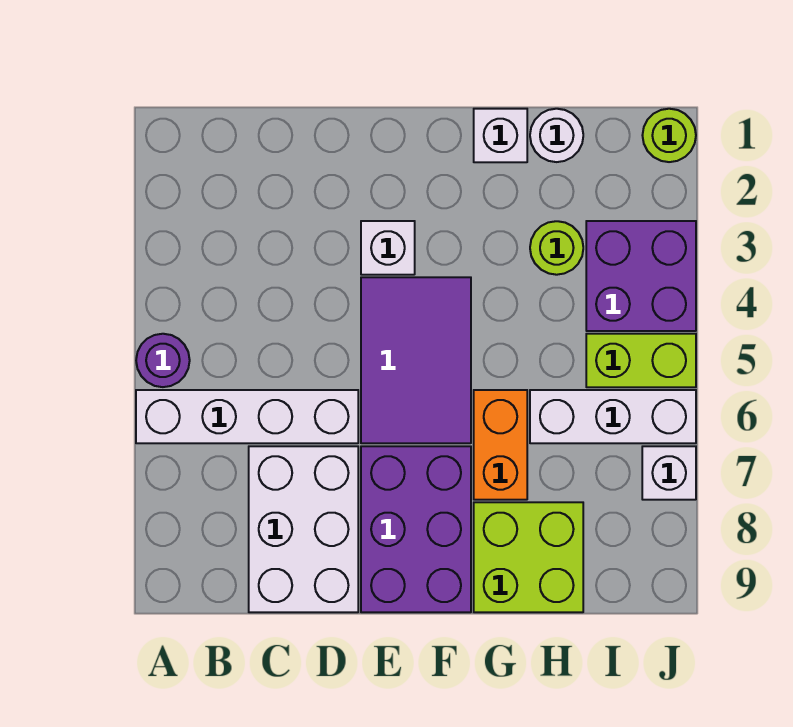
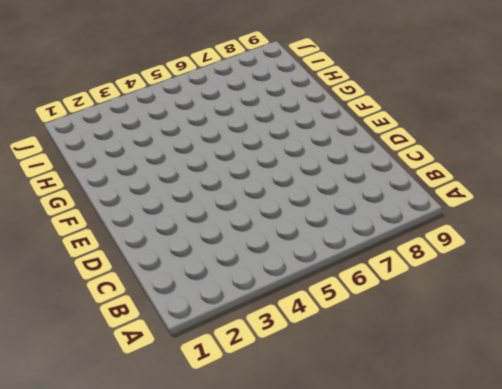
none -> purple 1x1 round brick [136,334,190,387]
none -> white 1x4 brick [136,390,358,443]
none -> white 2x3 brick [249,446,358,612]

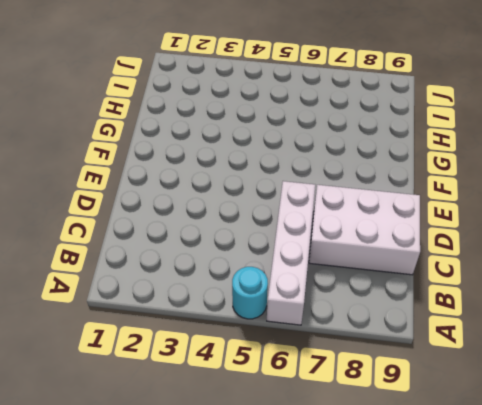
cyan 1x1 round brick [232,267,268,319] -> purple 1x1 round brick [136,334,190,387]
none -> white 1x1 brick [361,221,415,275]
none -> purple 2x3 tile [361,277,471,443]
none -> purple 2x3 brick [361,446,471,612]

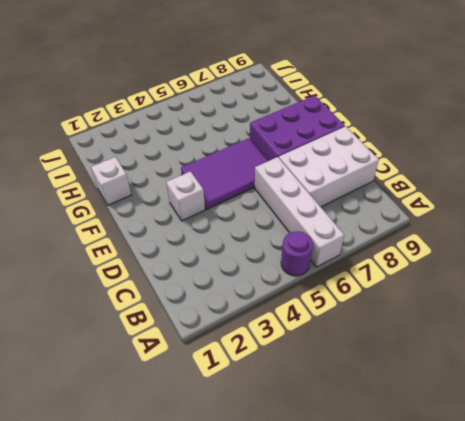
none -> orange 1x2 brick [474,390,527,500]
none -> lime 2x2 brick [474,502,583,612]
none -> white 1x1 round brick [530,109,583,162]

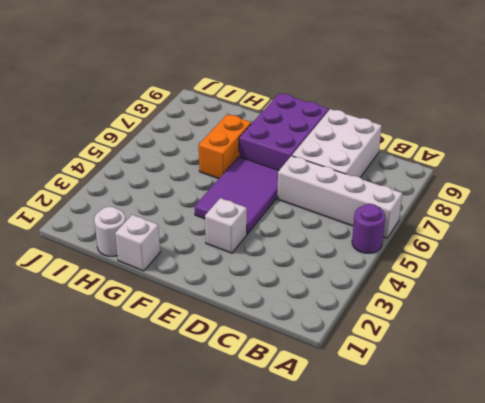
none -> lime 2x2 brick [474,502,583,612]
none -> lime 1x1 round brick [530,221,583,275]
none -> white 1x3 brick [530,390,696,443]

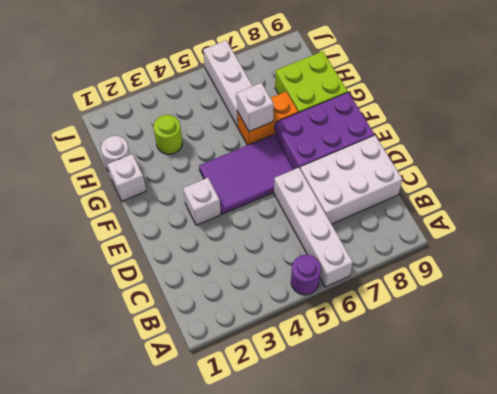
white 1x1 brick [237,83,274,131] -> white 1x1 brick moved to [642,446,696,500]
none -> purple 2x2 brick [586,221,696,331]
none -> lime 1x2 brick [586,334,696,387]
none -> lime 1x1 round brick [642,109,696,162]

